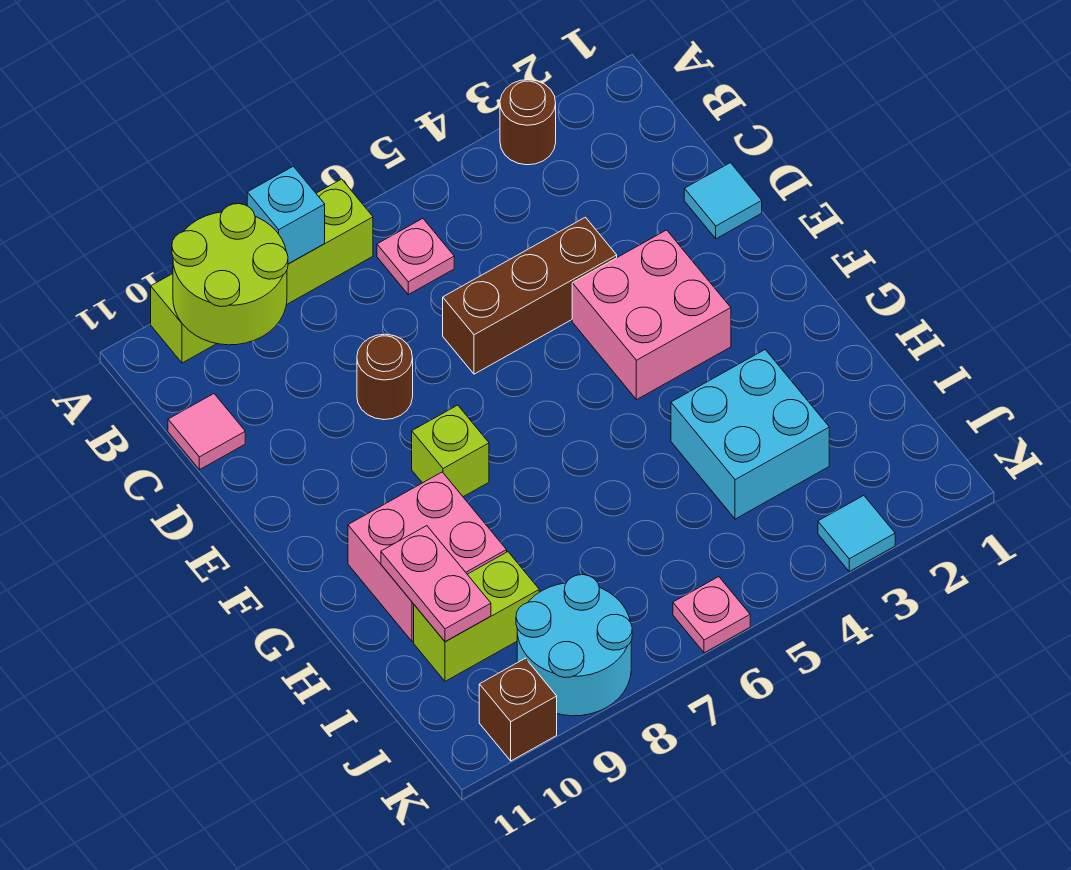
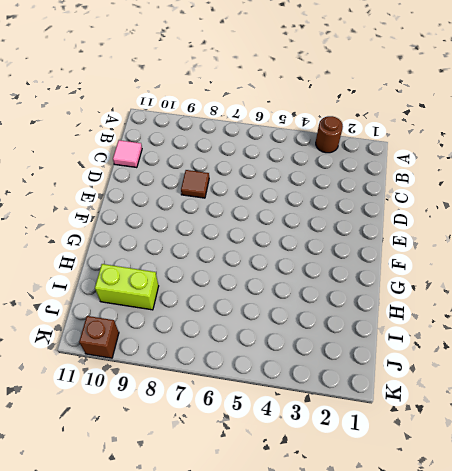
brown 1x1 tile [181,170,209,198] -> brown 1x1 round brick [357,334,413,420]
none -> lime 1x4 brick [151,179,373,363]
none -> pink 1x1 plate [377,219,454,294]
none -> cyan 1x1 tile [684,163,762,239]

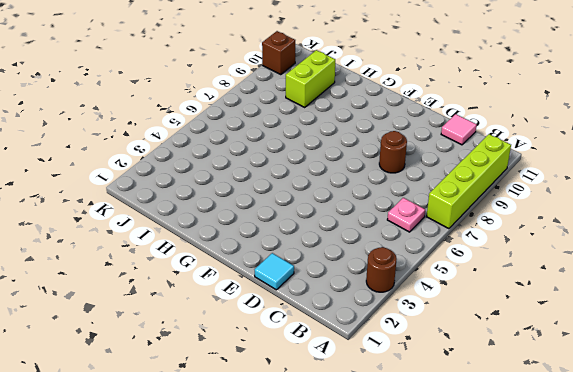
none -> brown 1x3 brick [443,217,617,374]
none -> pink 2x2 brick [572,230,731,400]
none -> lime 1x1 brick [412,405,489,497]

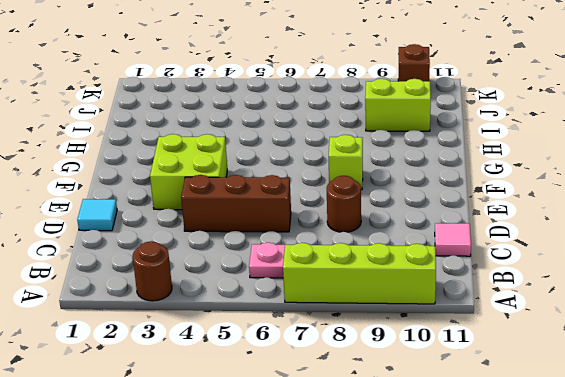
lime 2x2 brick [150,134,227,210] -> pink 2x2 brick [572,230,731,400]
none -> pink 2x2 brick [348,472,507,642]
none -> cyan 2x2 brick [671,350,829,519]
none -> cyan 2x2 round brick [516,575,632,716]

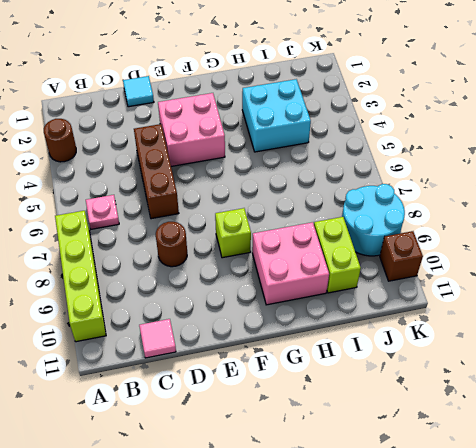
none -> cyan 1x1 tile [818,496,895,571]
none -> pink 1x1 plate [673,577,750,653]
none -> cyan 1x1 brick [247,166,325,264]

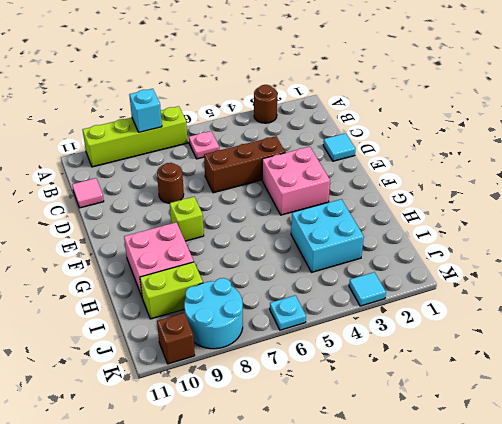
cyan 1x1 plate [270,295,306,330] -> pink 1x1 plate [673,577,750,653]
none -> lime 2x2 round brick [172,204,288,345]
none -> pink 1x2 plate [381,526,491,642]

